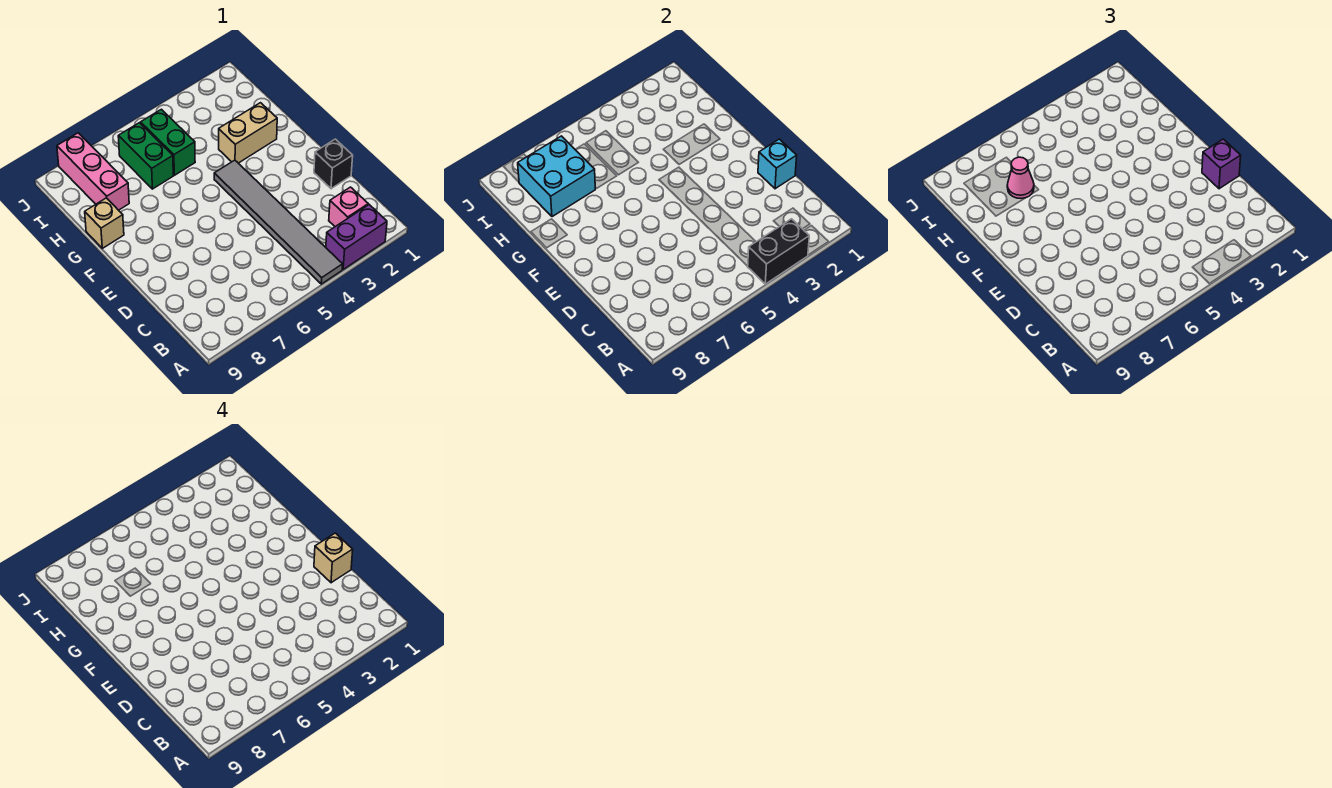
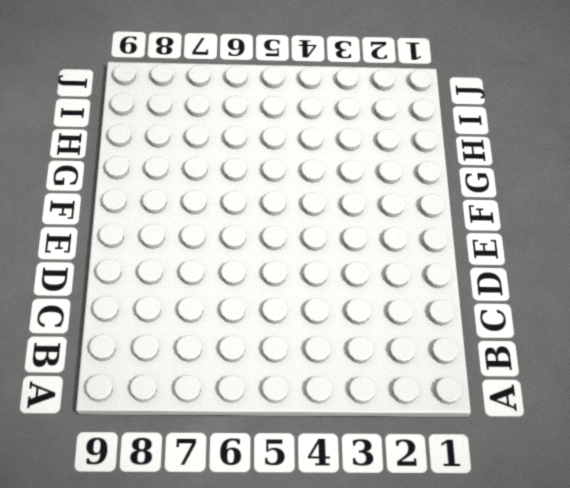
none -> purple 1x2 brick [326,205,387,269]
none -> grey 1x6 tile [214,160,343,284]
none -> pink 1x1 brick [329,187,368,227]

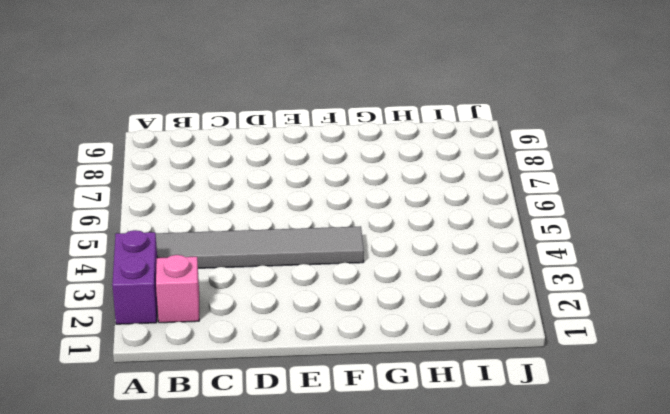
none -> black 1x1 brick [314,139,353,189]
none -> tan 1x2 brick [219,103,277,163]
none -> tan 1x1 brick [85,198,124,248]

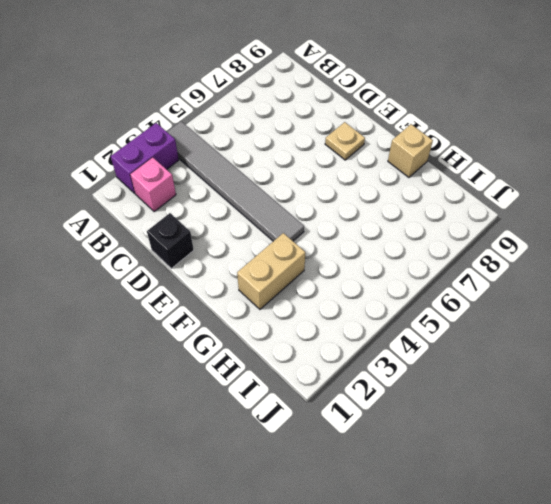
tan 1x1 plate [325,122,365,160] -> none
none -> green 1x2 brick [141,109,195,175]
none -> green 1x2 brick [118,123,173,189]
none -> pink 1x3 brick [57,133,129,210]

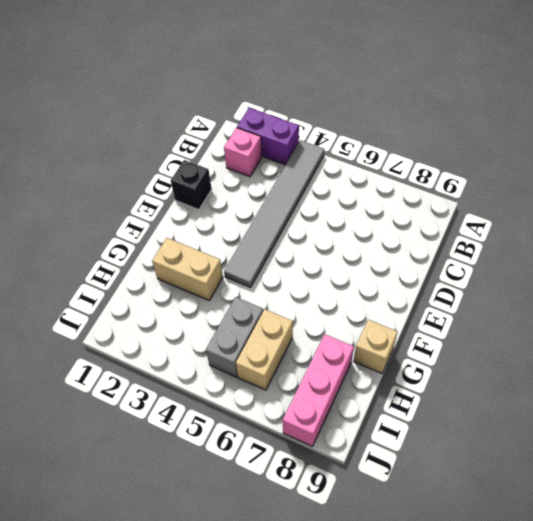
grey 1x2 brick [206,297,263,377] -> green 1x2 brick [141,109,195,175]
tan 1x2 brick [236,309,293,390] -> green 1x2 brick [118,123,173,189]
none -> black 1x2 brick [748,219,809,284]
none -> cyan 1x1 brick [758,139,797,189]
none -> cyan 2x2 brick [518,136,595,217]

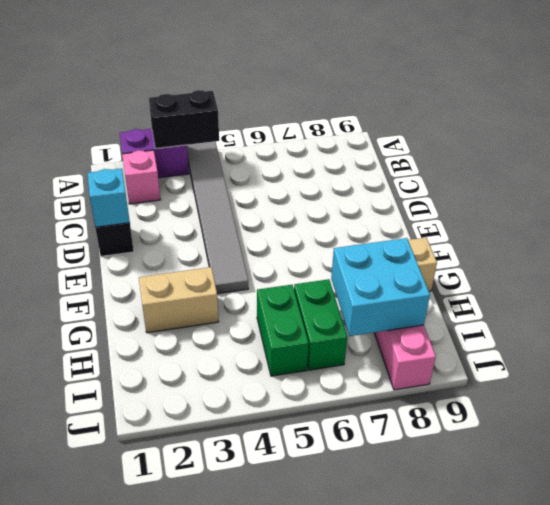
none -> purple 1x1 brick [1202,139,1241,189]
none -> pink 1x1 cone [1007,157,1034,198]
none -> tan 1x1 brick [314,533,353,583]

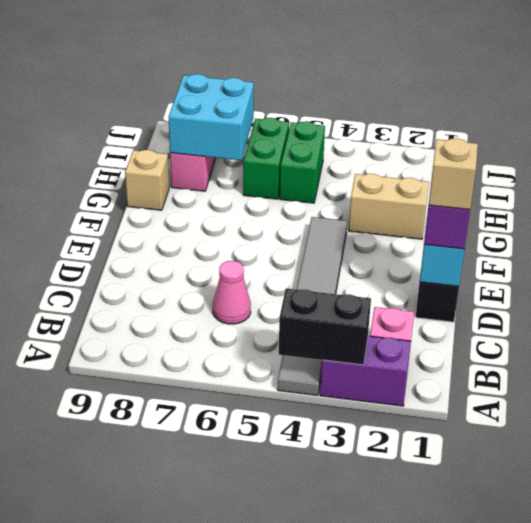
pink 1x1 cone [213,261,251,324] -> pink 1x1 cone moved to [1007,157,1034,198]

